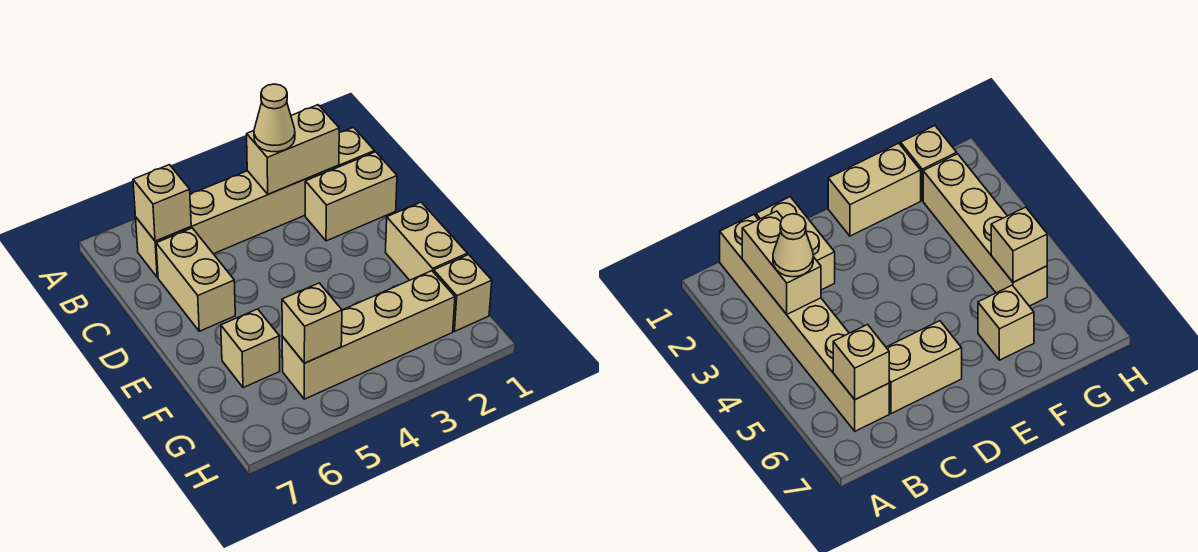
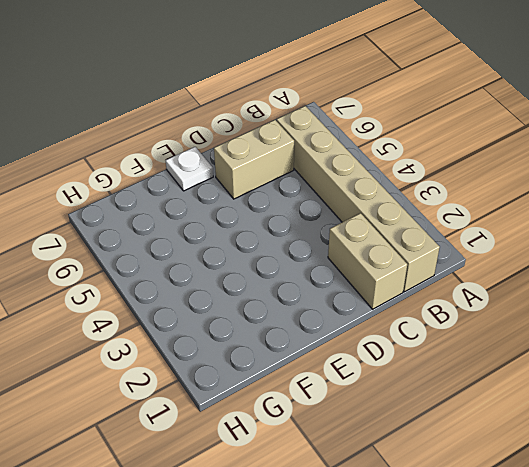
white 1x1 plate [166,147,213,191] -> none
none -> tan 1x2 brick [386,202,467,280]
none -> tan 1x1 brick [221,309,280,388]

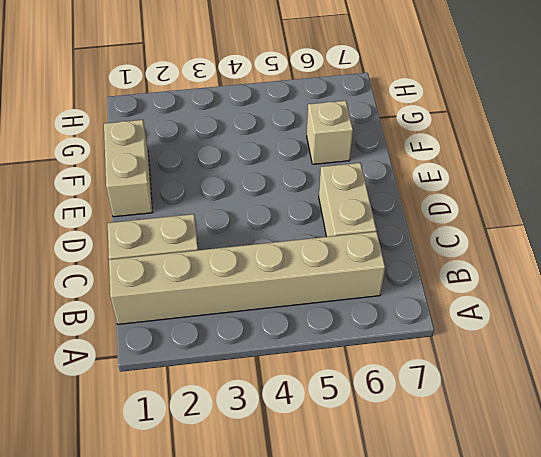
none -> tan 1x1 brick [434,255,492,332]
none -> tan 1x4 brick [282,271,455,399]

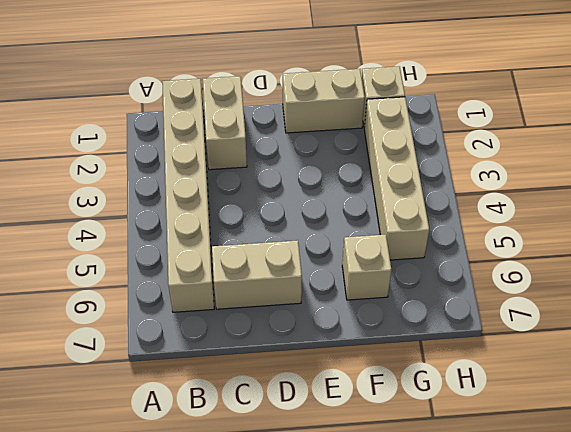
none -> tan 1x2 brick [247,105,339,194]
none -> tan 1x1 brick [133,165,191,241]

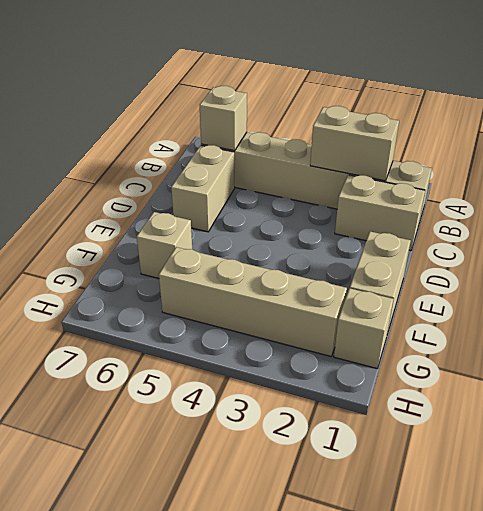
none -> tan 1x1 brick [282,283,342,363]
none -> tan 1x1 cone [254,84,295,152]

